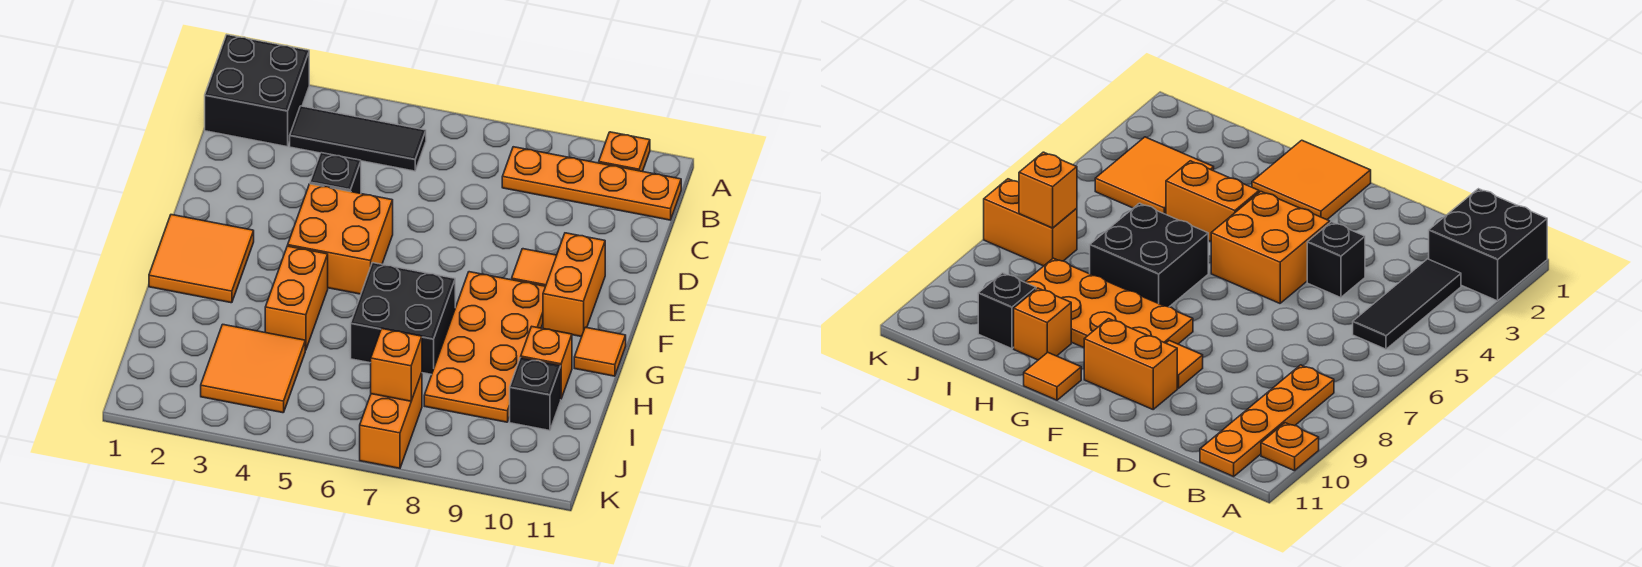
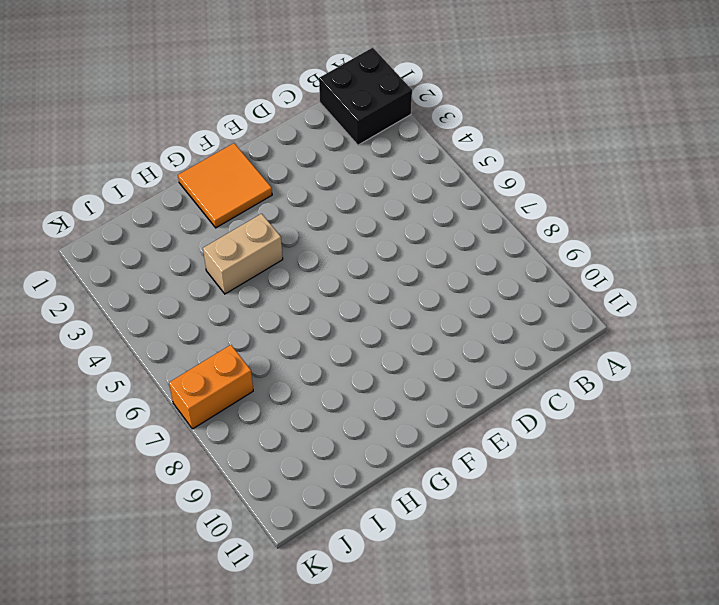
tan 1x2 brick [203,214,283,294] -> orange 1x2 brick [265,246,328,350]
none -> orange 1x1 plate [599,132,650,171]
none -> black 1x3 tile [290,106,426,171]
none -> orange 1x4 plate [502,147,681,220]

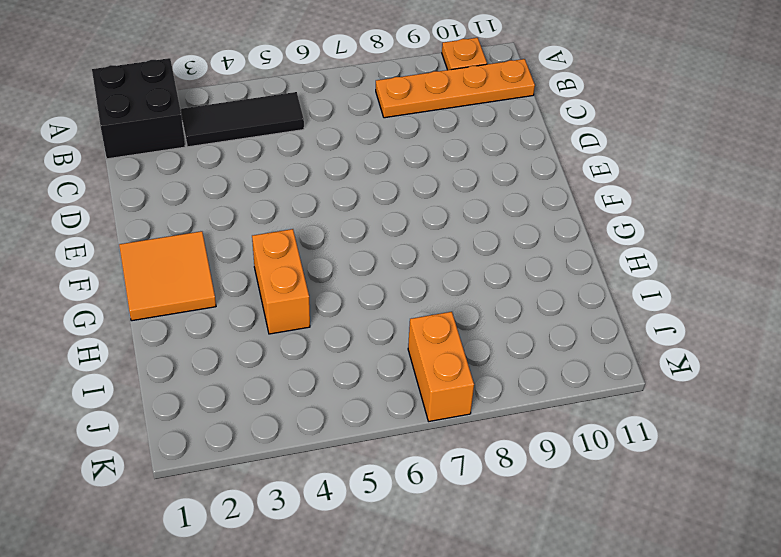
none -> black 1x1 brick [310,153,361,194]
none -> orange 2x2 brick [288,184,393,294]
none -> orange 1x1 tile [512,249,557,286]

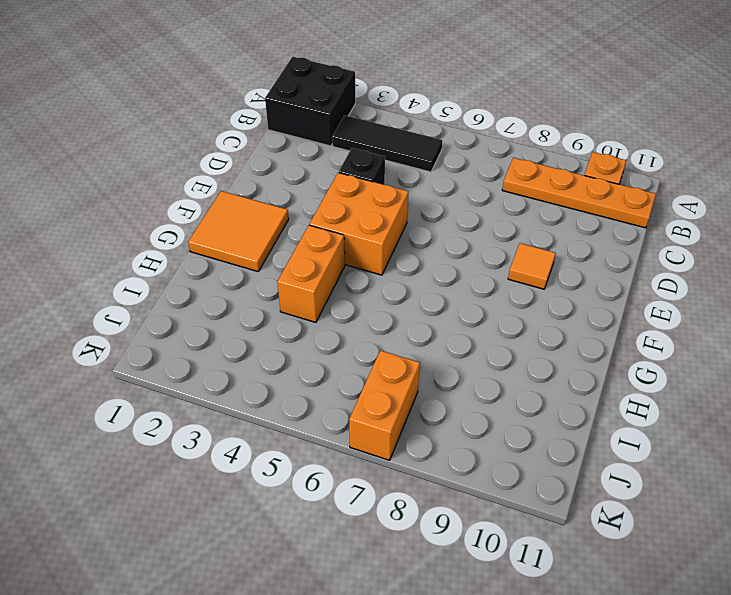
none -> orange 1x2 brick [543,233,605,337]
none -> orange 2x4 plate [424,272,545,422]
none -> black 2x2 brick [351,263,455,375]

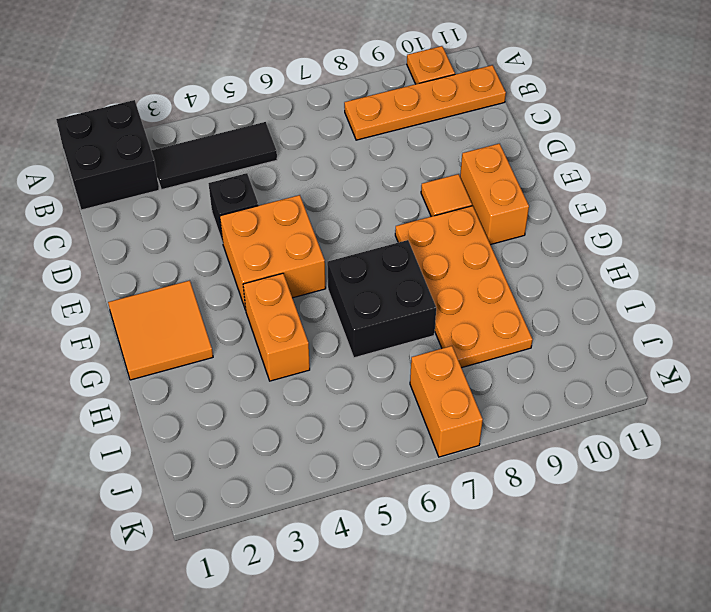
none -> orange 1x1 tile [574,327,626,376]
none -> orange 1x1 brick [521,327,572,398]
none -> orange 2x2 tile [201,324,305,413]

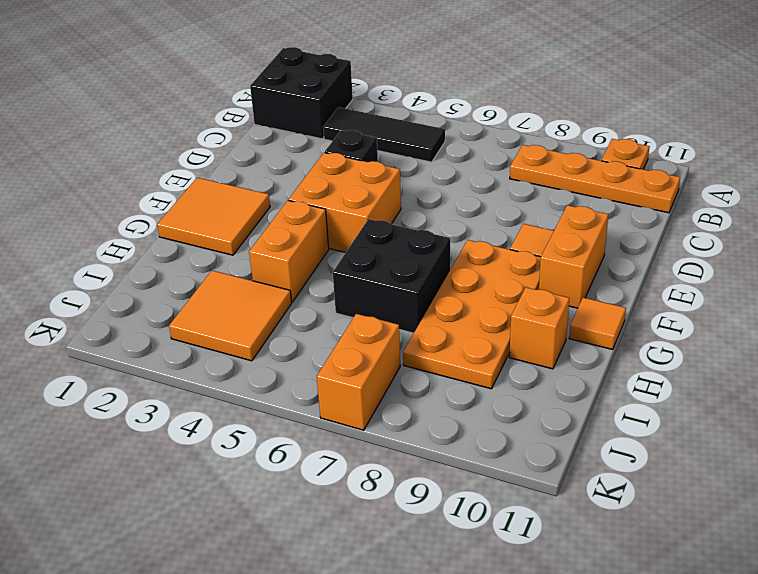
none -> black 1x1 brick [510,358,561,431]
none -> orange 1x1 brick [371,329,422,401]

